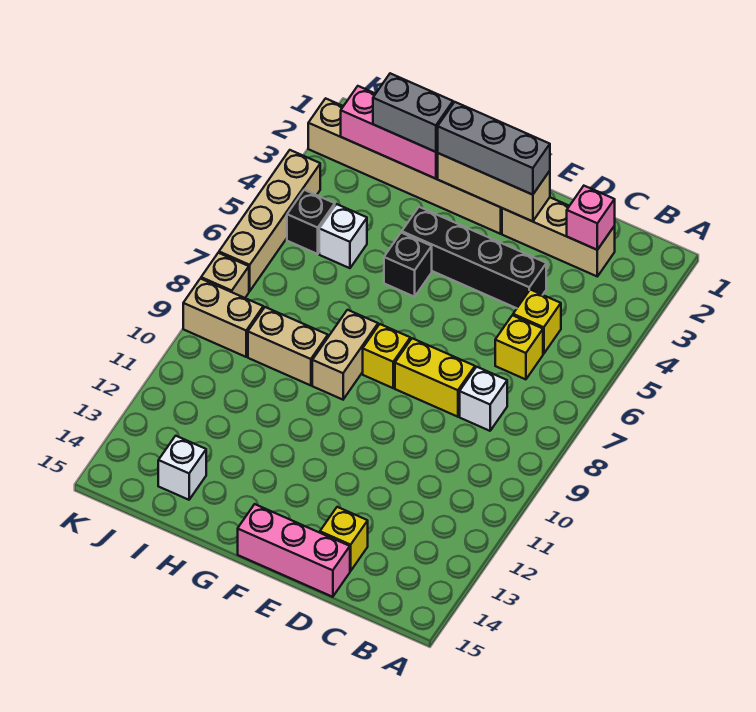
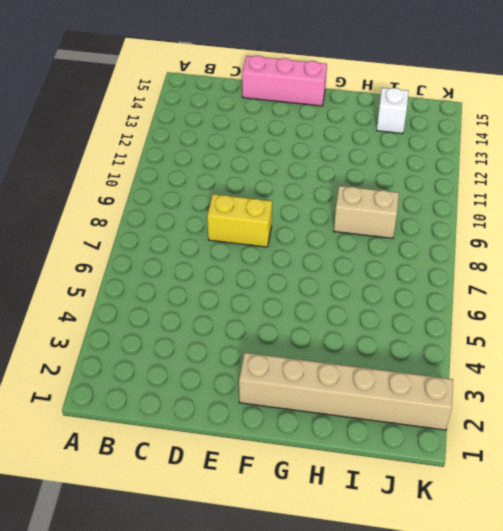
none -> tan 1x3 brick [502,198,615,276]
none -> yellow 1x1 brick [513,290,561,354]
none -> yellow 1x1 brick [495,315,543,379]

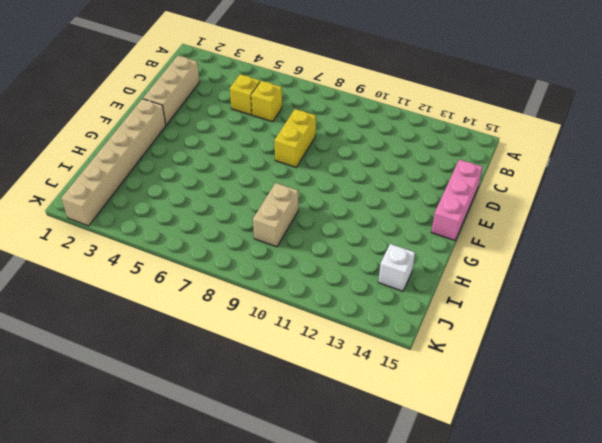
none -> white 1x1 brick [460,367,507,431]
none -> black 1x4 brick [402,207,546,308]
none -> yellow 1x1 brick [320,507,368,571]

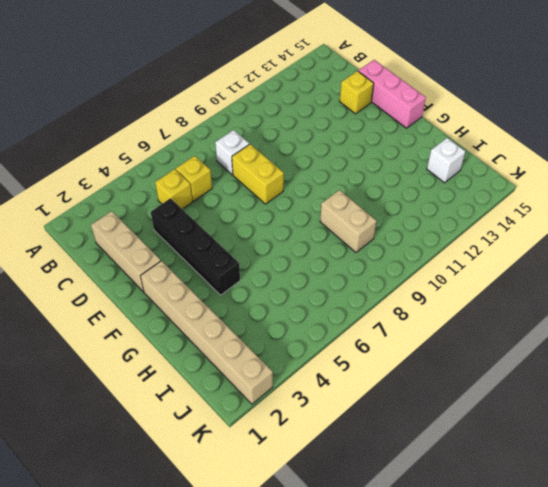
none -> yellow 1x1 brick [363,324,410,388]
none -> black 1x1 brick [384,233,432,297]
none -> tan 1x2 brick [312,310,378,400]

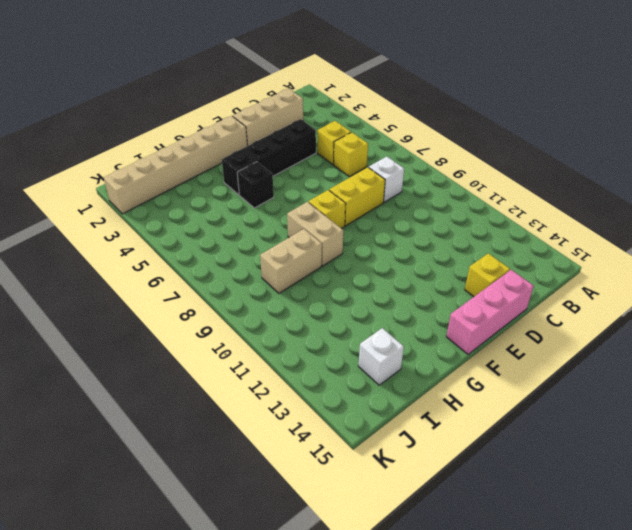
none -> white 1x1 brick [319,204,367,268]
none -> black 1x1 brick [287,190,335,254]
none -> tan 1x2 brick [183,279,263,357]

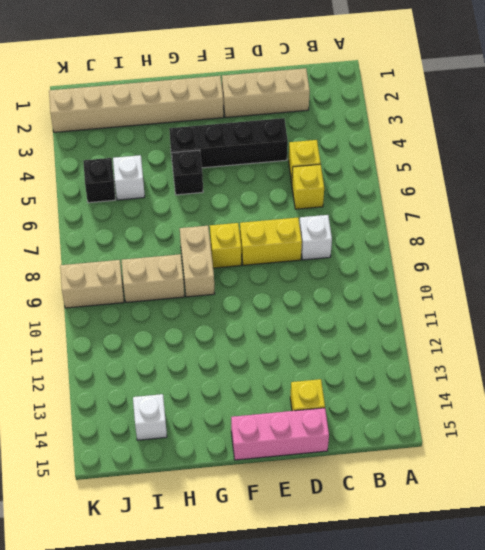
none -> tan 1x4 brick [219,150,320,291]
none -> tan 1x1 brick [201,253,249,298]
none -> pink 1x1 brick [567,186,615,250]

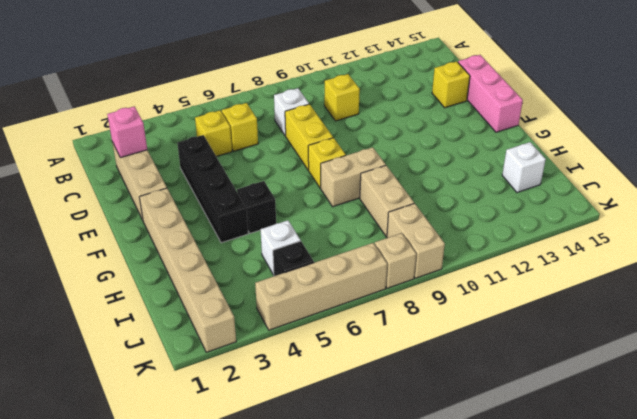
yellow 1x1 brick [324,74,360,121] -> none
none -> tan 1x3 brick [438,153,550,221]
none -> pink 1x3 brick [341,86,438,179]
none -> grey 1x3 brick [438,102,550,195]

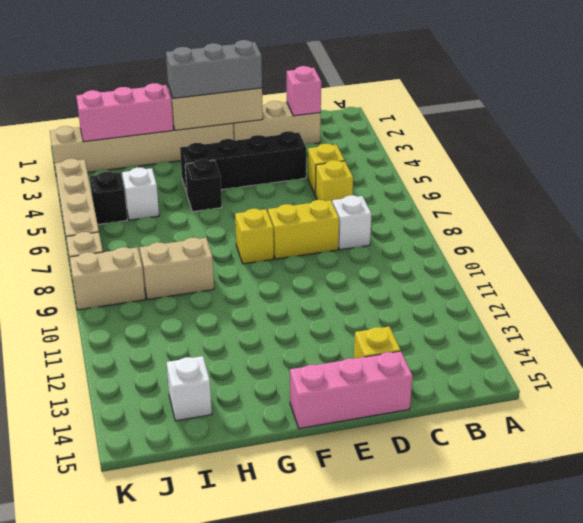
none -> tan 1x2 brick [312,310,378,400]
none -> grey 1x2 brick [373,73,453,152]

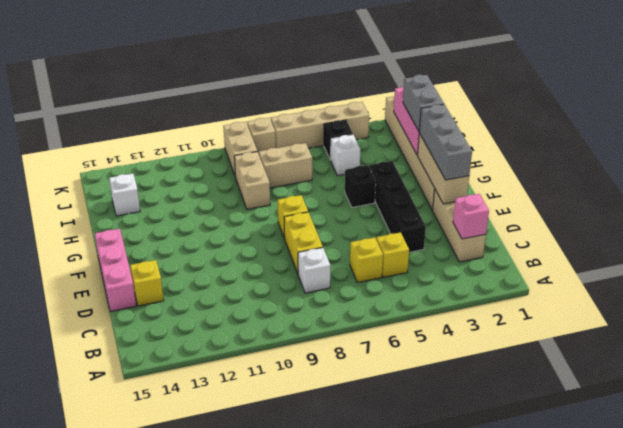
tan 1x2 brick [259,143,312,188] -> tan 1x2 brick moved to [312,310,378,400]

